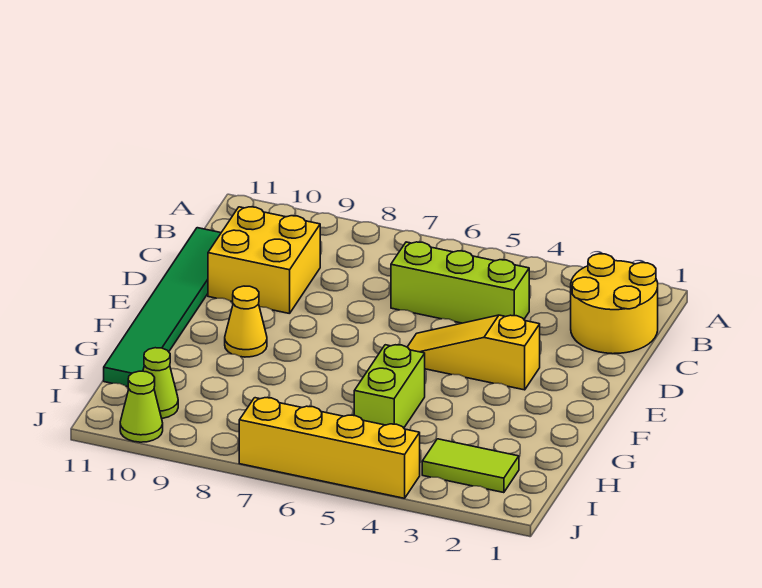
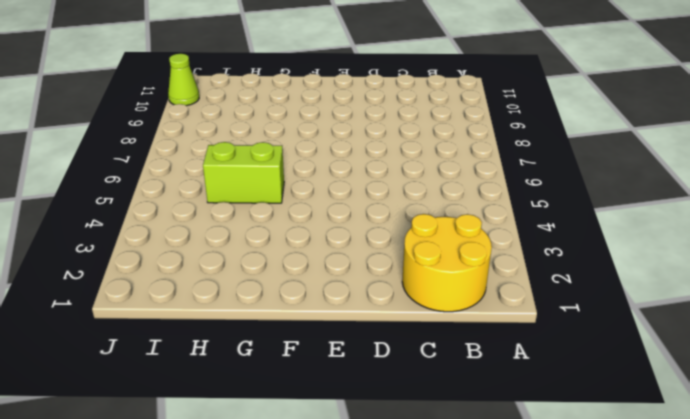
none -> lime 1x3 brick [391,242,529,323]
none -> yellow 2x2 brick [208,207,320,314]

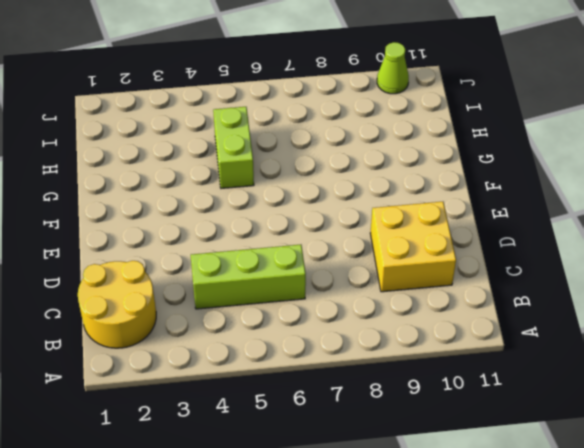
none -> green 1x6 tile [104,228,221,387]
none -> yellow 1x3 slope [408,315,540,390]

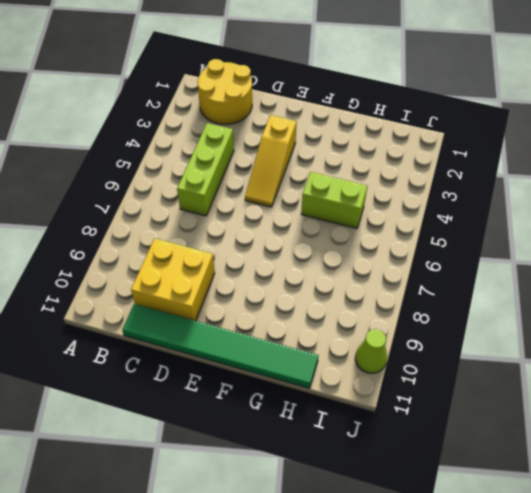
none -> yellow 1x1 cone [225,286,267,357]
none -> lime 1x2 tile [422,439,519,493]

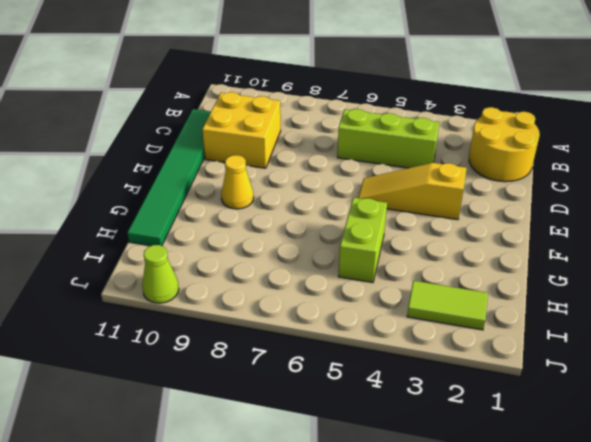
none -> lime 1x1 cone [143,348,178,418]
none -> yellow 1x4 brick [239,398,420,498]

